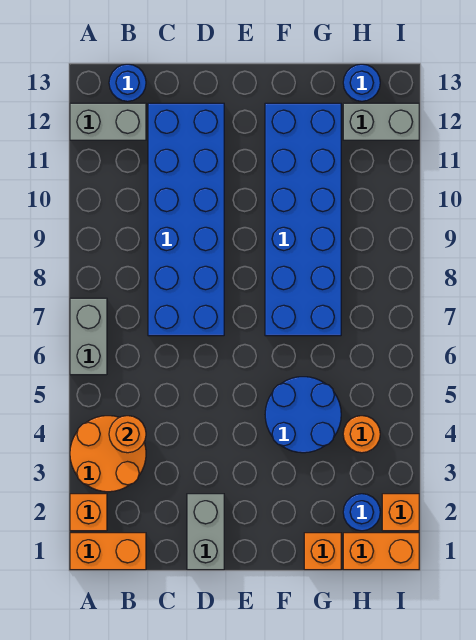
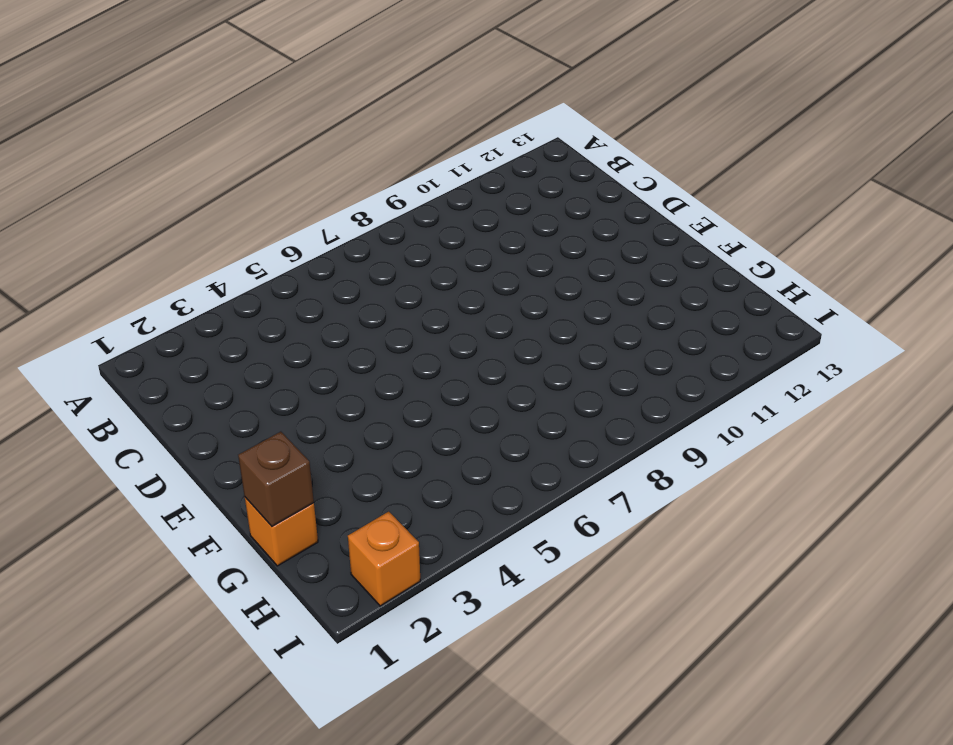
brown 1x1 brick [238,432,314,526] -> none
none -> orange 1x2 brick [70,533,146,570]
none -> orange 1x1 brick [70,494,107,531]
none -> orange 2x2 round brick [70,416,146,492]

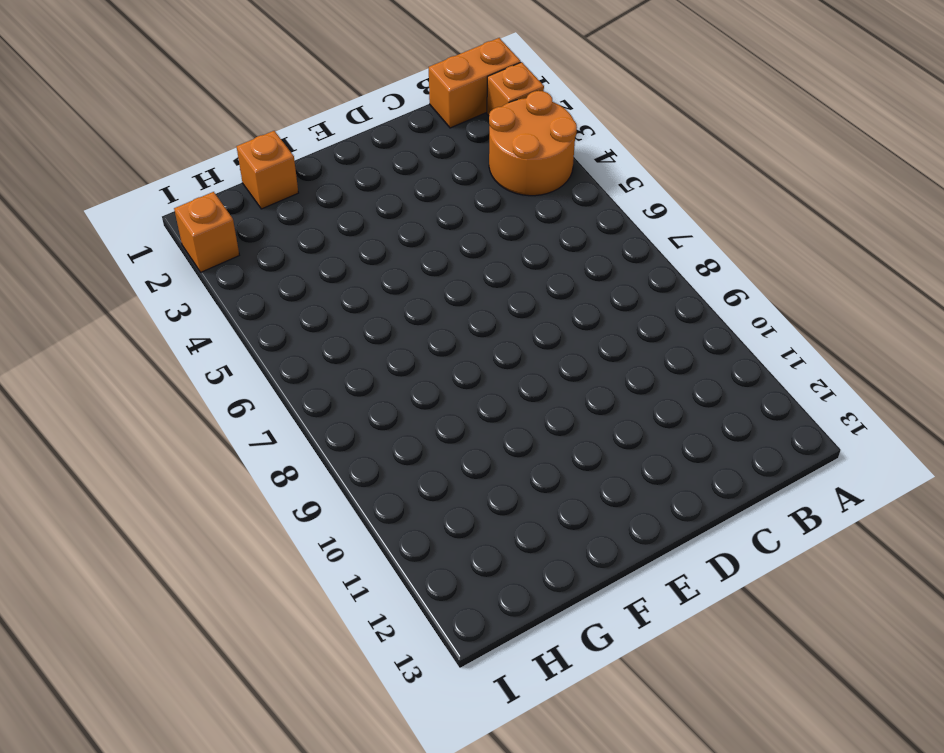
none -> grey 1x2 brick [70,298,107,375]
none -> grey 1x2 brick [70,103,146,140]
none -> blue 1x1 round brick [109,64,146,101]

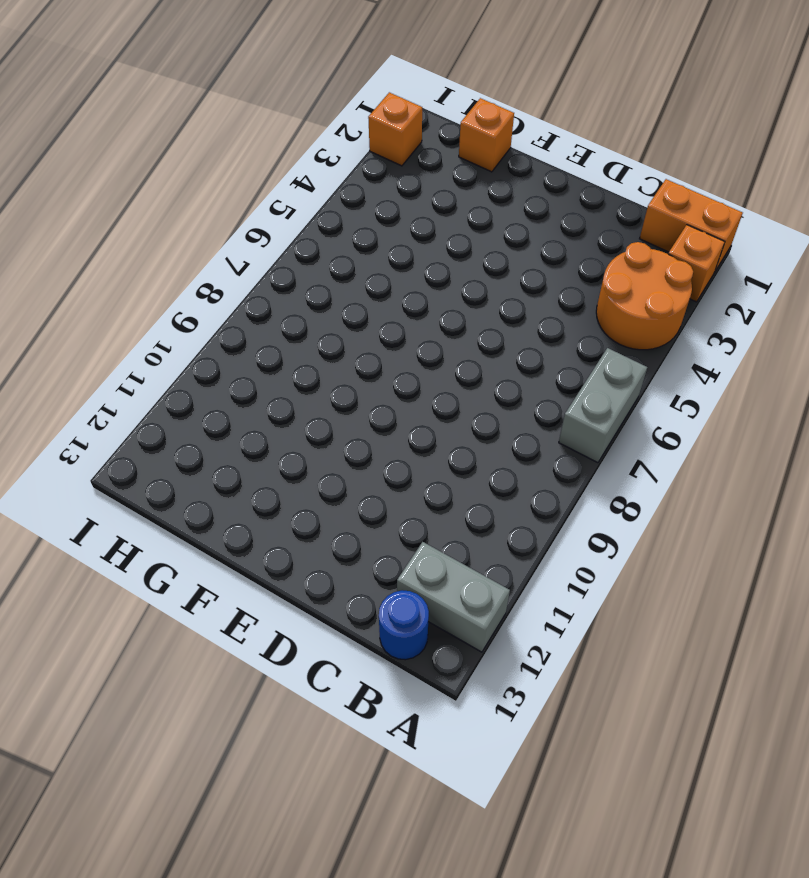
none -> blue 2x6 brick [148,103,224,336]
none -> grey 1x2 brick [187,494,224,570]
none -> blue 2x2 round brick [265,377,341,453]

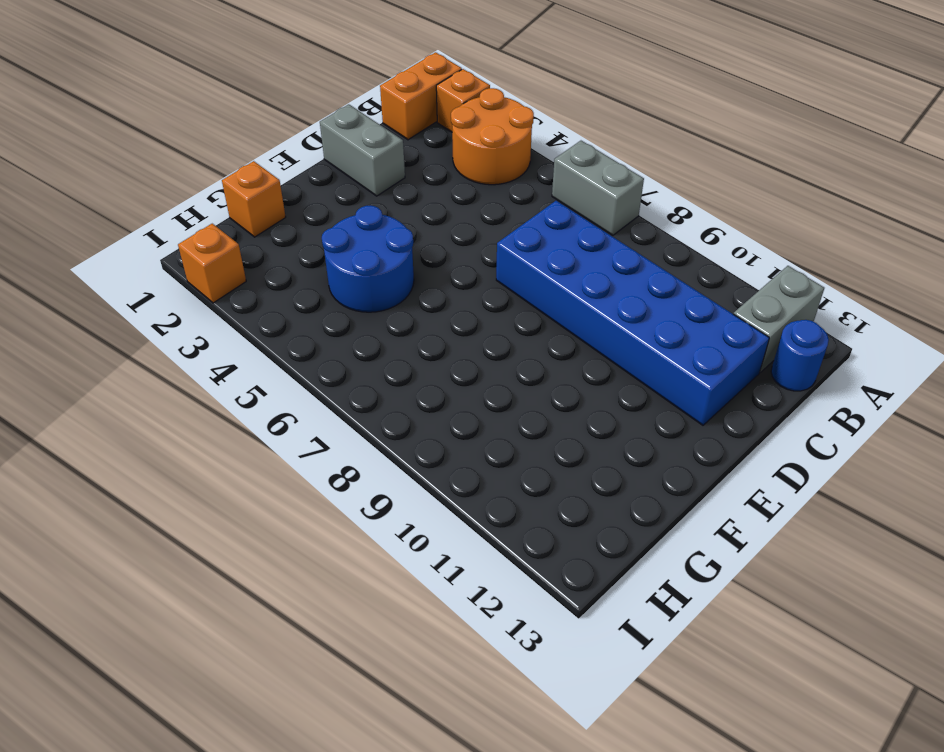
none -> blue 2x6 brick [265,103,341,336]
none -> orange 1x2 brick [343,533,419,570]
none -> blue 1x1 round brick [343,494,380,531]

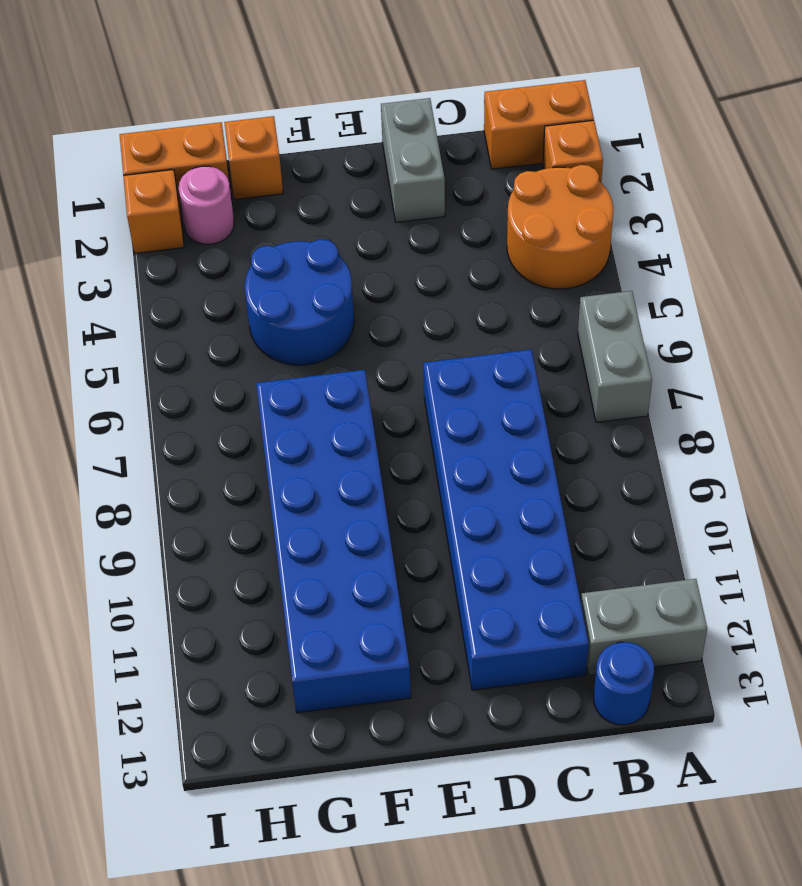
pink 1x1 round brick [179,166,234,244] -> blue 1x1 round brick [343,494,380,531]
none -> orange 1x1 round brick [343,416,380,453]
none -> grey 1x2 brick [343,103,419,140]
none -> blue 1x1 round brick [343,64,380,101]

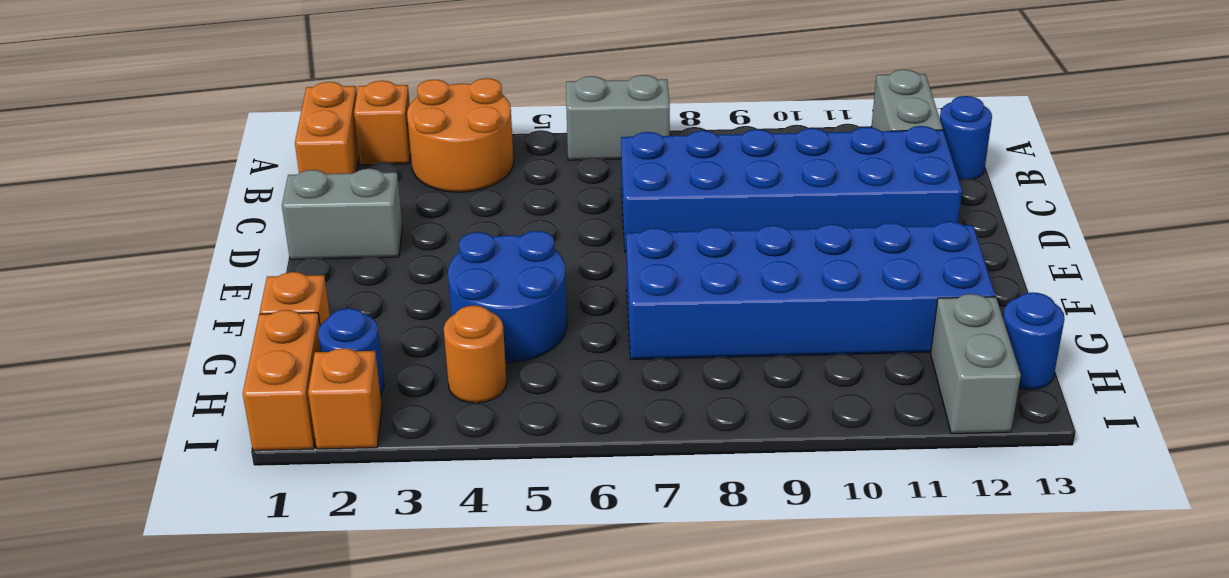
none -> orange 1x1 round brick [109,416,146,453]

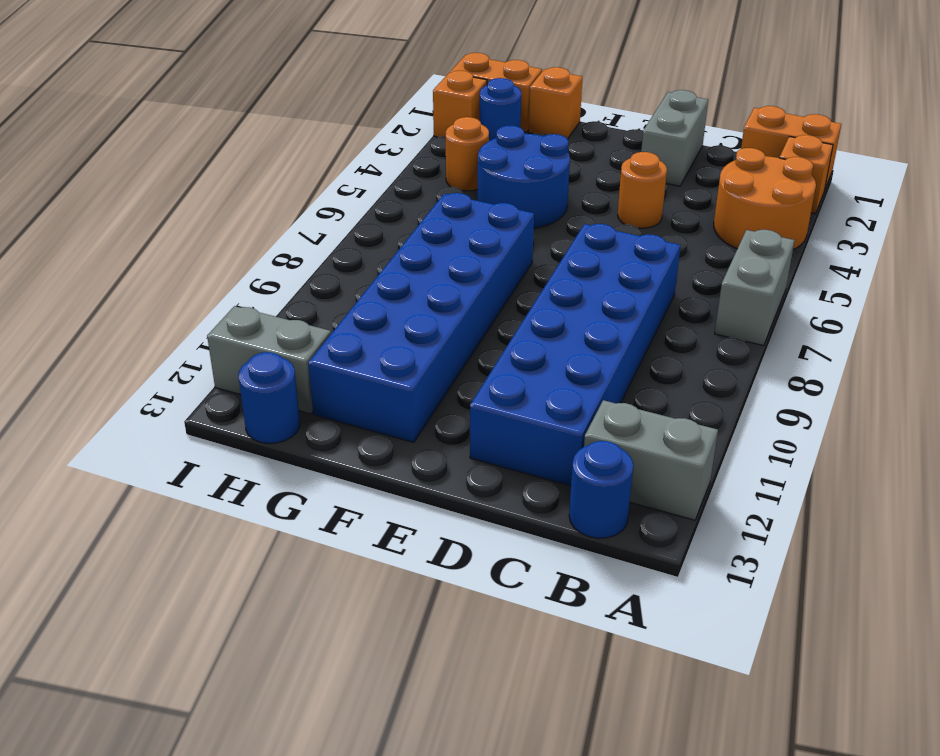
orange 1x1 round brick [618,152,667,228] -> orange 1x1 round brick moved to [109,416,146,453]

